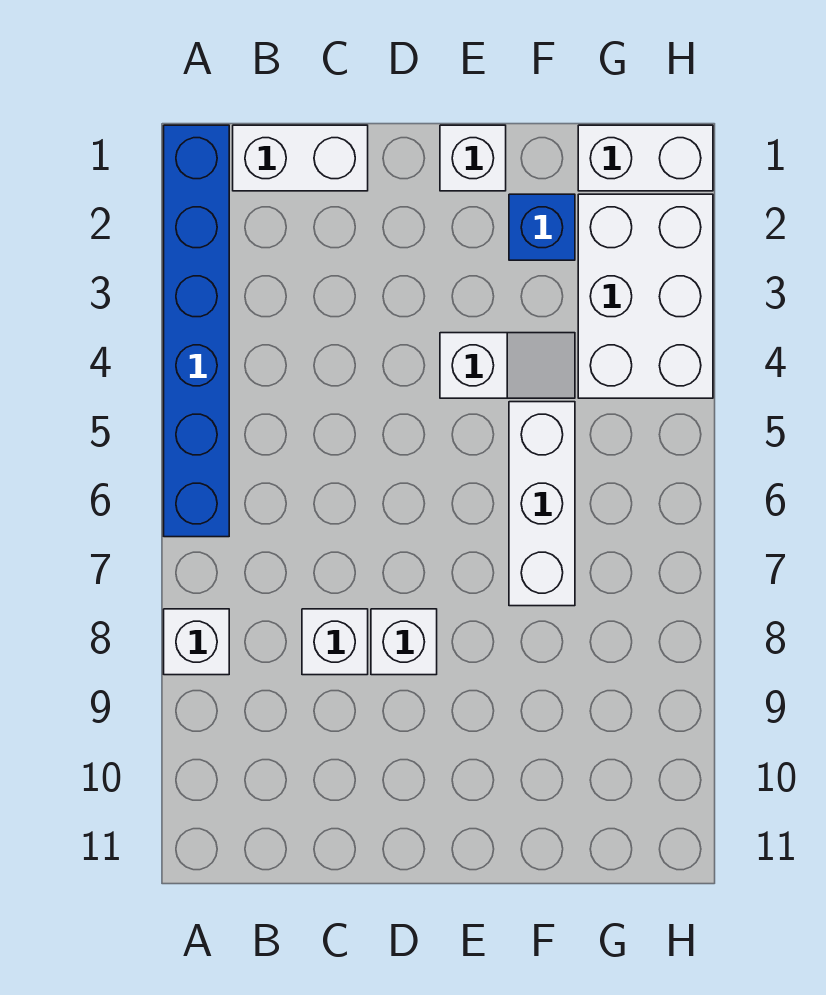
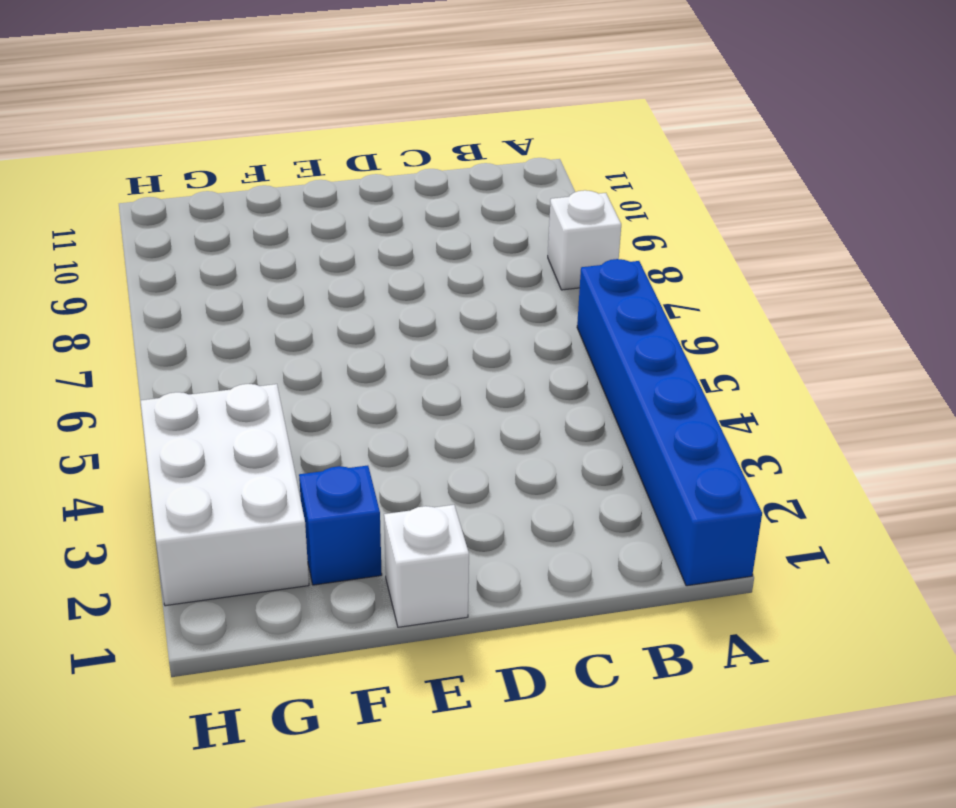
none -> white 1x2 brick [233,125,368,191]
none -> white 1x1 brick [302,609,368,675]

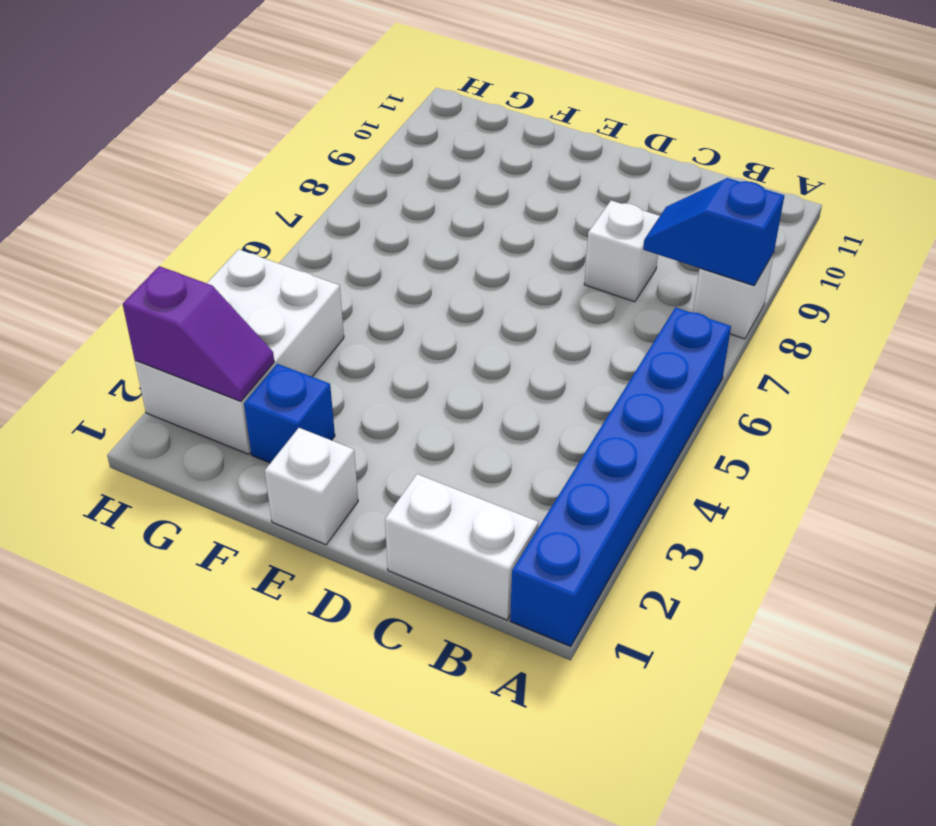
blue 1x2 slope [643,178,784,286] -> none
purple 1x2 slope [123,266,274,401] -> none
none -> white 1x1 brick [371,609,437,675]
none -> white 1x2 slope [440,333,575,398]

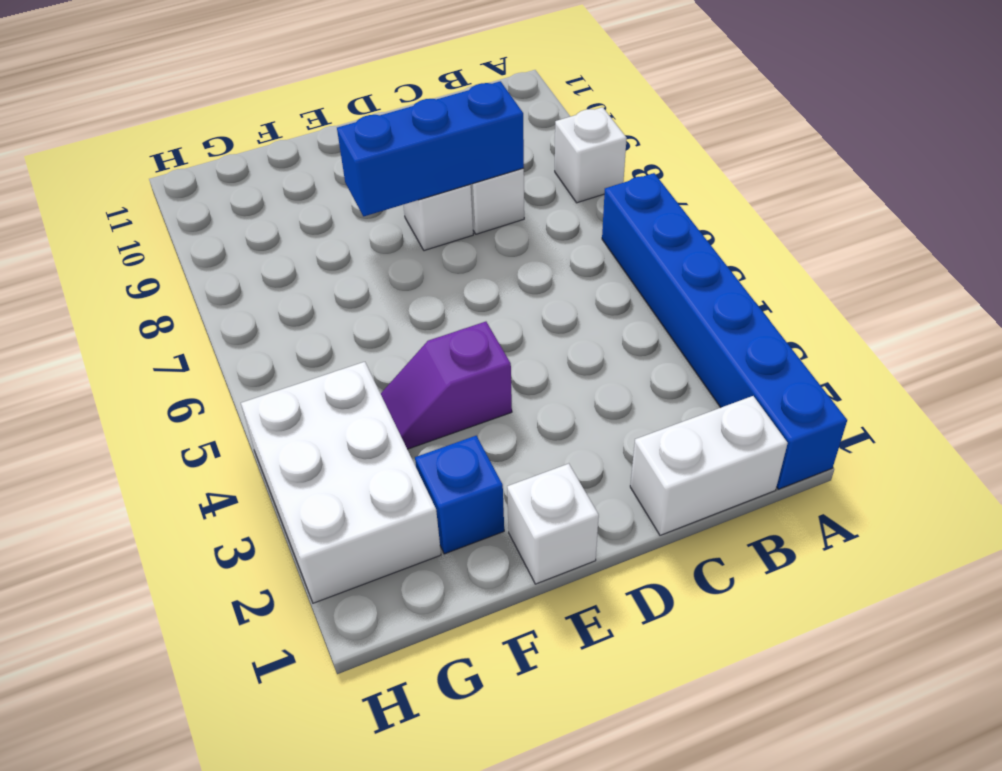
blue 1x3 brick [337,81,524,216] -> none
purple 1x2 slope [381,322,512,449] -> white 1x2 slope [440,333,575,398]
none -> white 1x3 brick [509,402,575,606]
none -> white 1x2 brick [578,125,713,191]

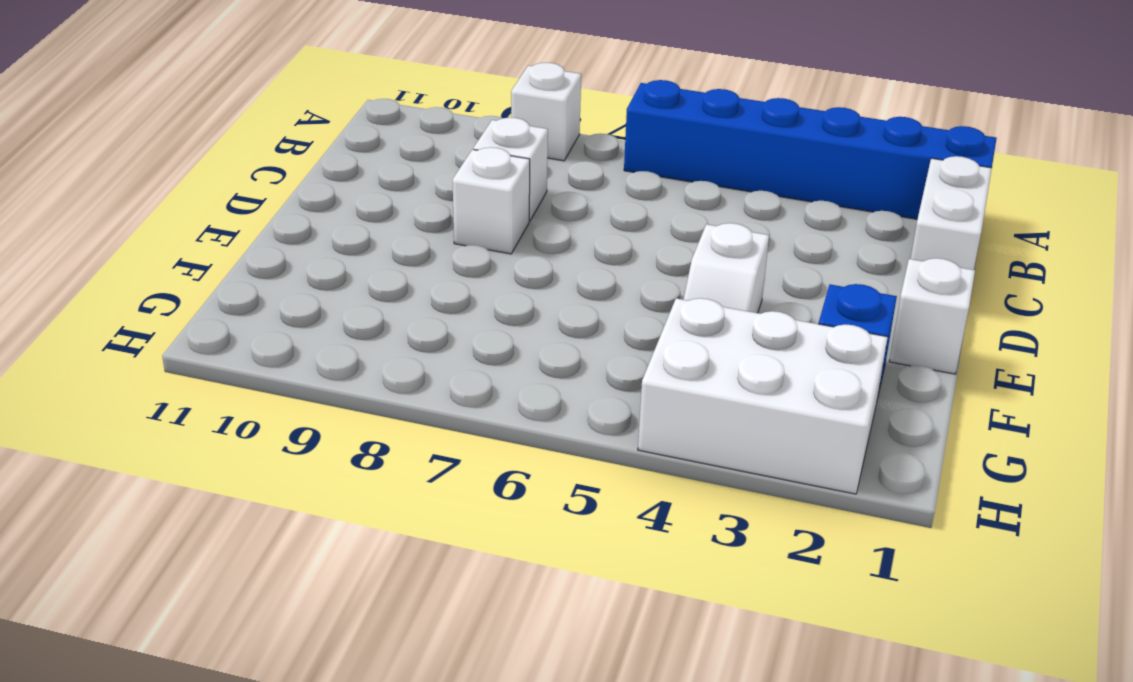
none -> white 1x3 brick [509,402,575,606]
none -> white 1x2 brick [578,125,713,191]

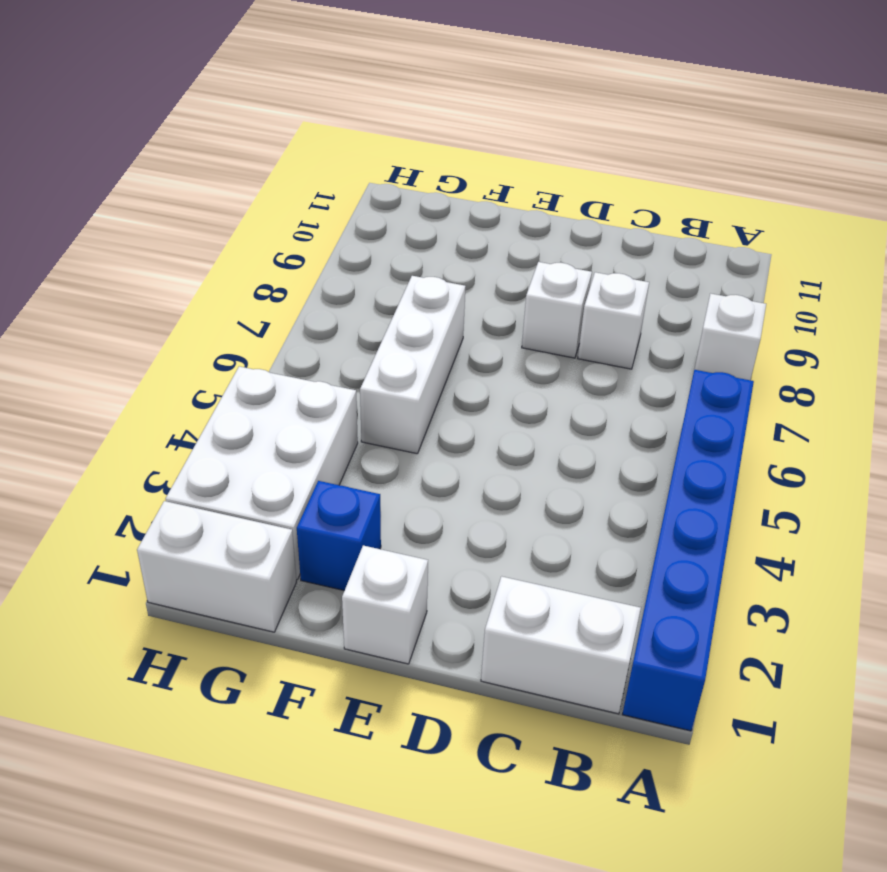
none -> white 1x2 slope [440,333,575,398]

